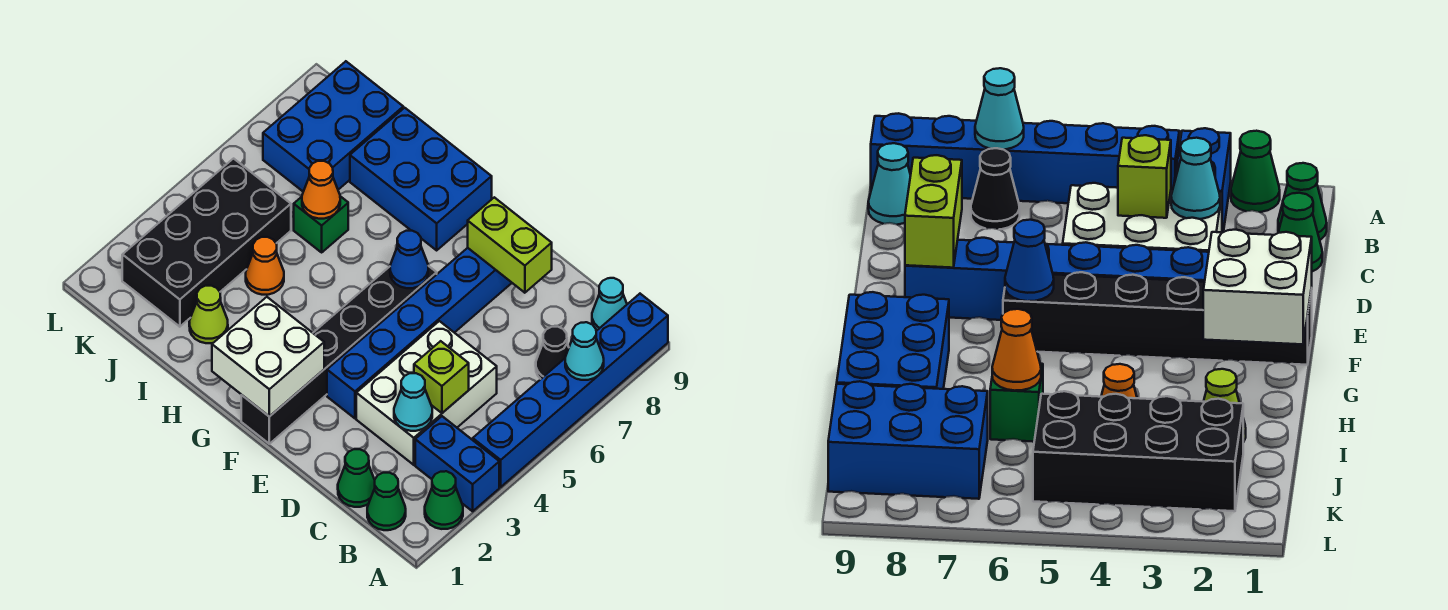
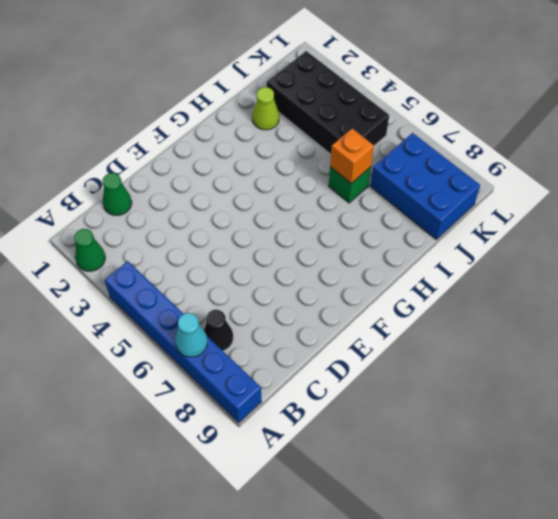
orange 1x1 brick [330,129,374,183] -> orange 1x1 cone [302,161,340,219]
none -> blue 1x2 brick [415,416,499,511]
none -> green 1x1 cone [367,473,406,530]
none -> cyan 1x1 cone [592,278,627,330]

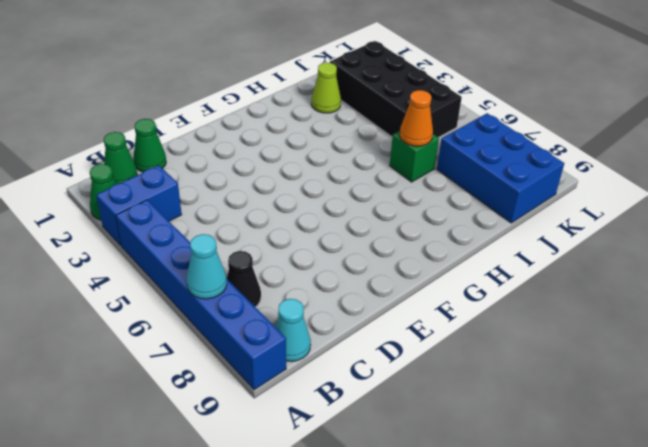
none -> white 2x3 brick [356,321,497,465]
none -> blue 1x6 brick [327,248,512,418]
none -> black 1x6 brick [241,266,437,444]

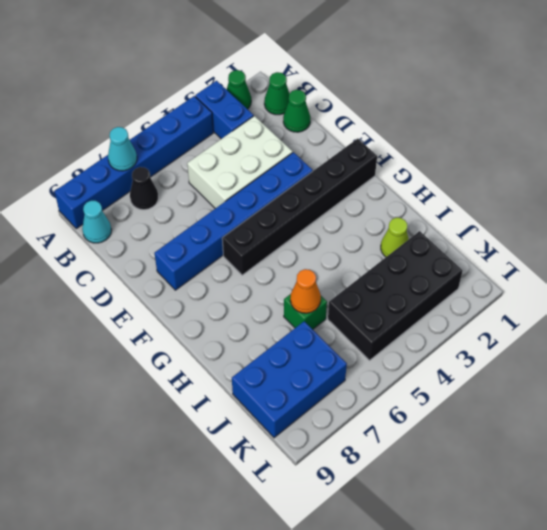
none -> blue 2x3 brick [350,108,492,250]
none -> orange 1x1 cone [246,237,284,295]
none -> cyan 1x1 cone [394,373,432,431]

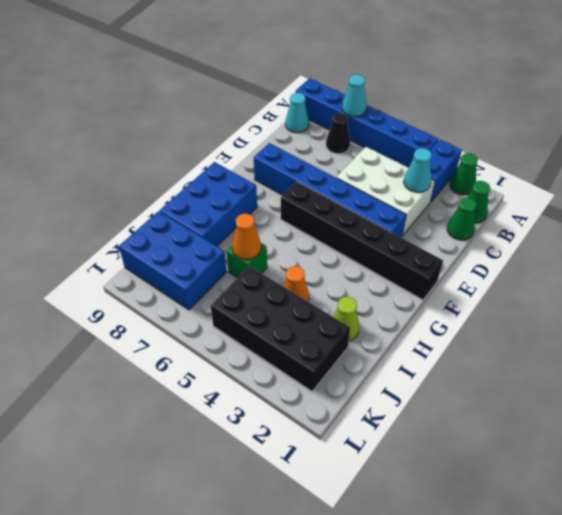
none -> lime 1x1 brick [414,341,469,413]
none -> lime 1x2 brick [468,197,552,293]
none -> white 2x2 brick [212,297,324,417]

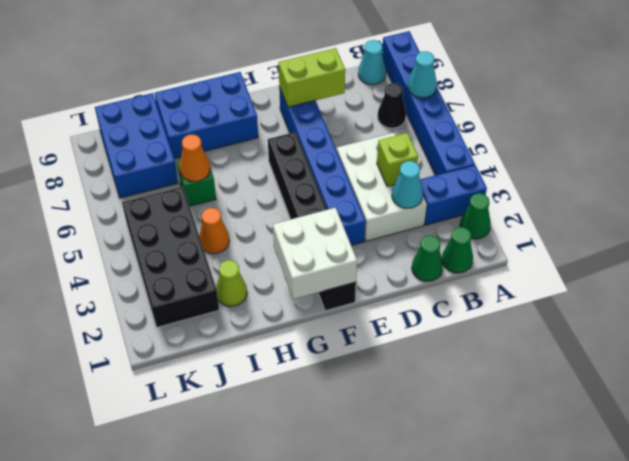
none -> blue 1x1 cone [390,231,428,288]

